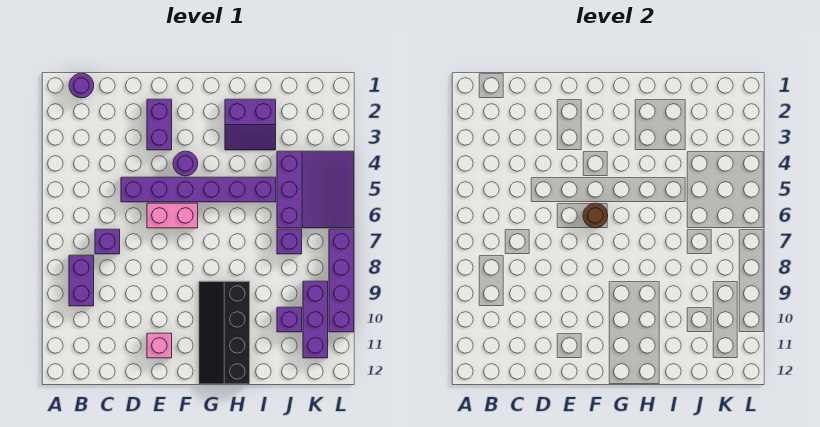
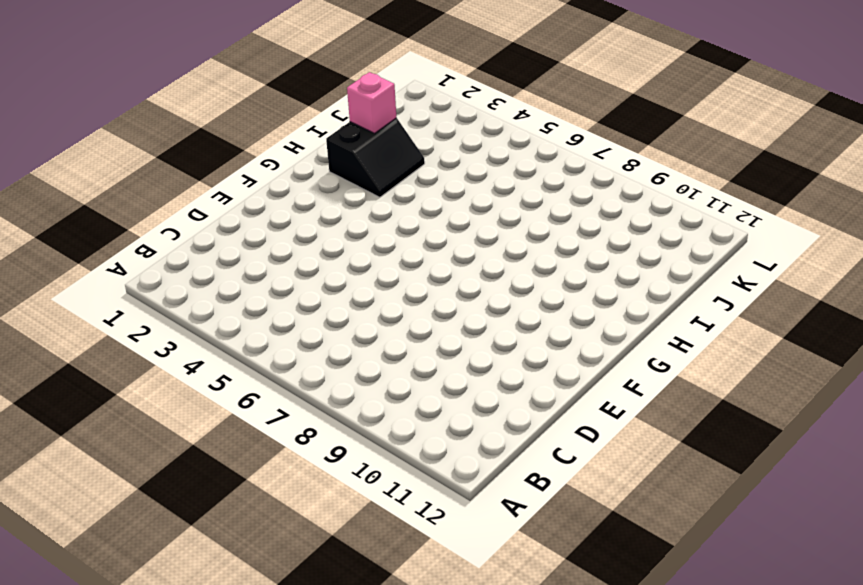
black 2x2 slope [326,118,425,197] -> purple 2x2 slope [225,99,276,150]
pink 1x1 brick [347,72,396,133] -> pink 1x1 brick moved to [147,333,172,358]
none -> purple 1x1 round brick [69,73,94,98]
none -> purple 1x2 brick [69,255,94,306]
none -> purple 1x1 brick [95,229,120,254]

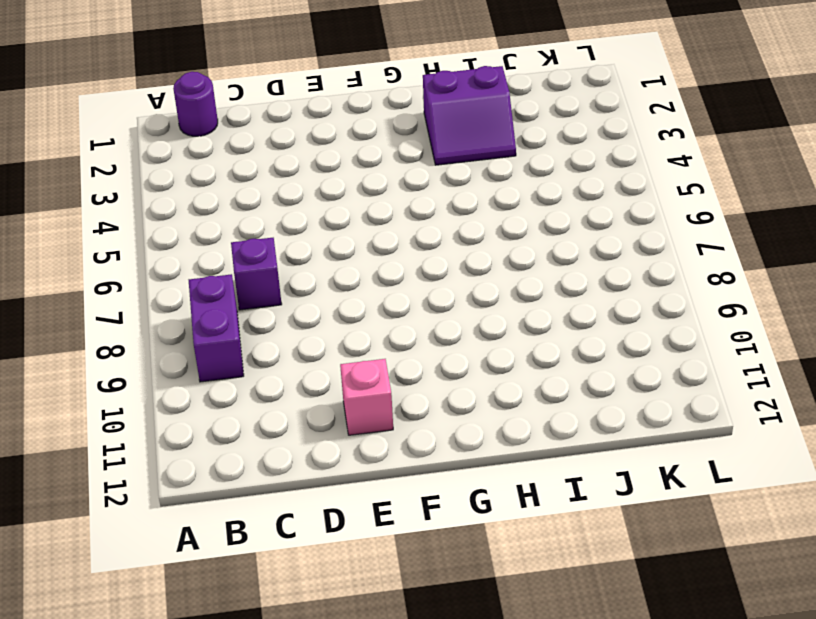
none -> purple 1x6 brick [121,177,276,202]
none -> purple 1x2 brick [147,99,172,150]
none -> pink 1x2 brick [147,203,198,228]

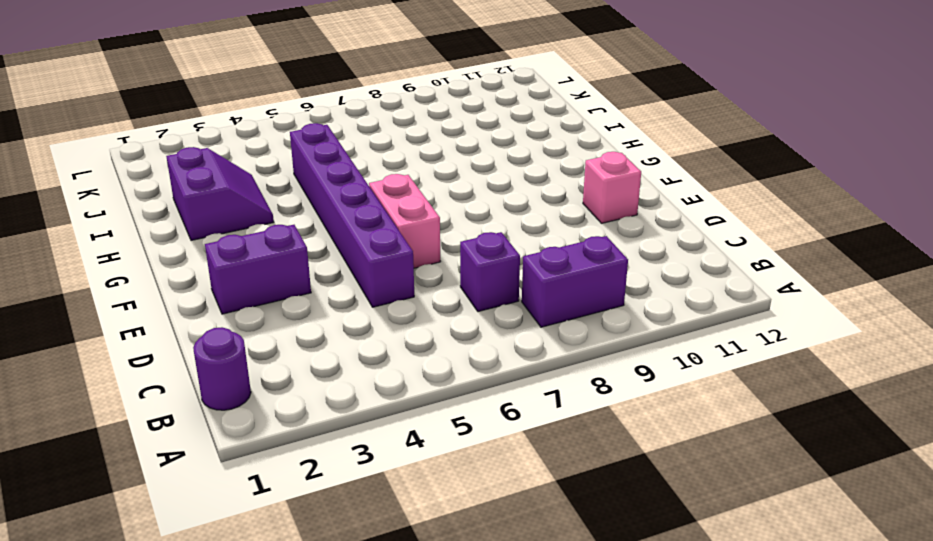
none -> purple 1x1 round brick [173,151,198,176]
none -> black 2x4 slope [199,281,250,384]
none -> purple 3x3 slope [277,151,354,228]

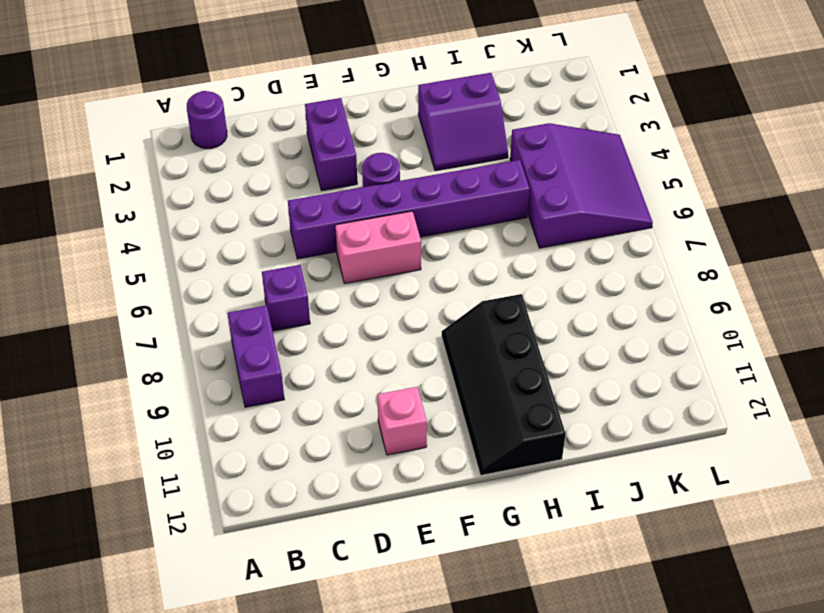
none -> purple 1x1 brick [277,229,302,254]
none -> purple 1x1 brick [277,307,302,332]
none -> purple 1x3 brick [303,281,328,358]

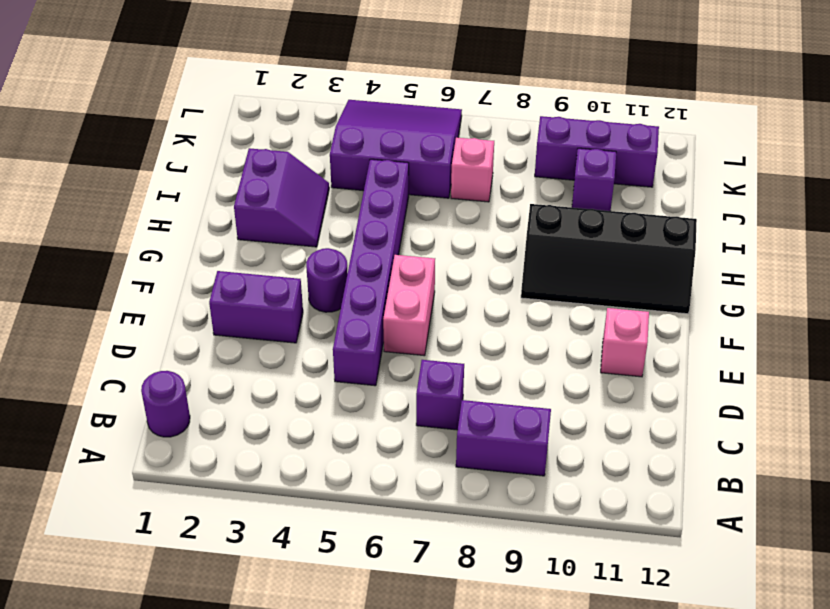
pink 1x1 brick [451,138,494,202] -> purple 1x1 brick [277,229,302,254]
none -> purple 1x4 brick [329,229,354,332]
none -> brown 1x1 round brick [583,203,608,228]

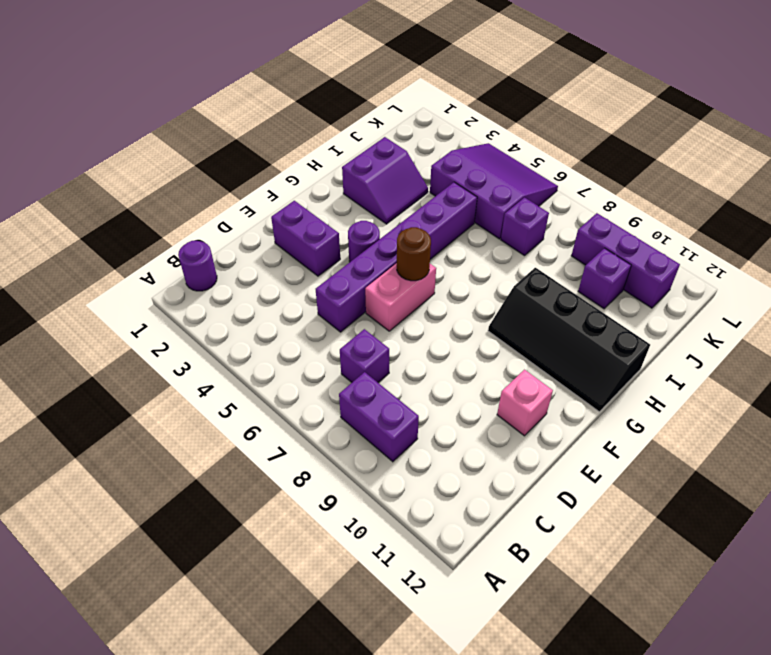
none -> purple 1x4 brick [329,229,354,332]

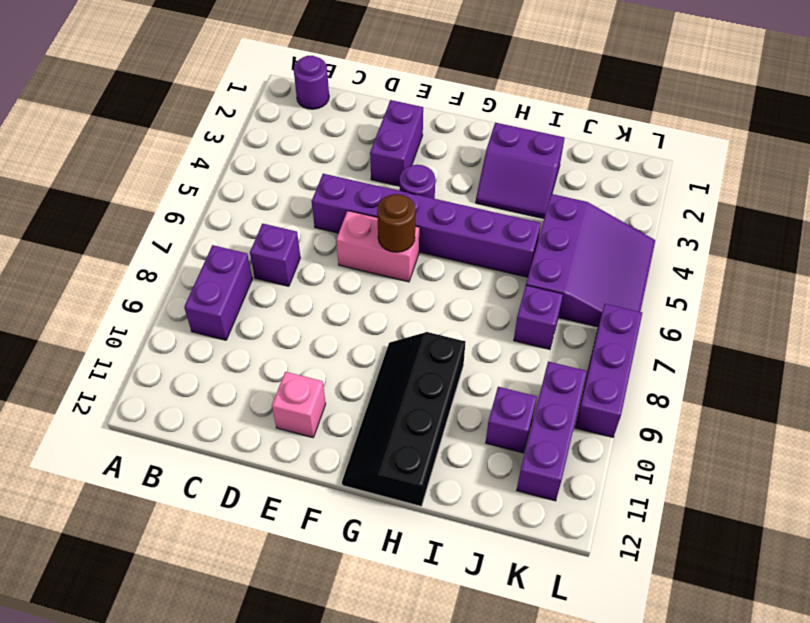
purple 1x3 brick [575,304,642,437] -> purple 1x4 brick [329,229,354,332]

